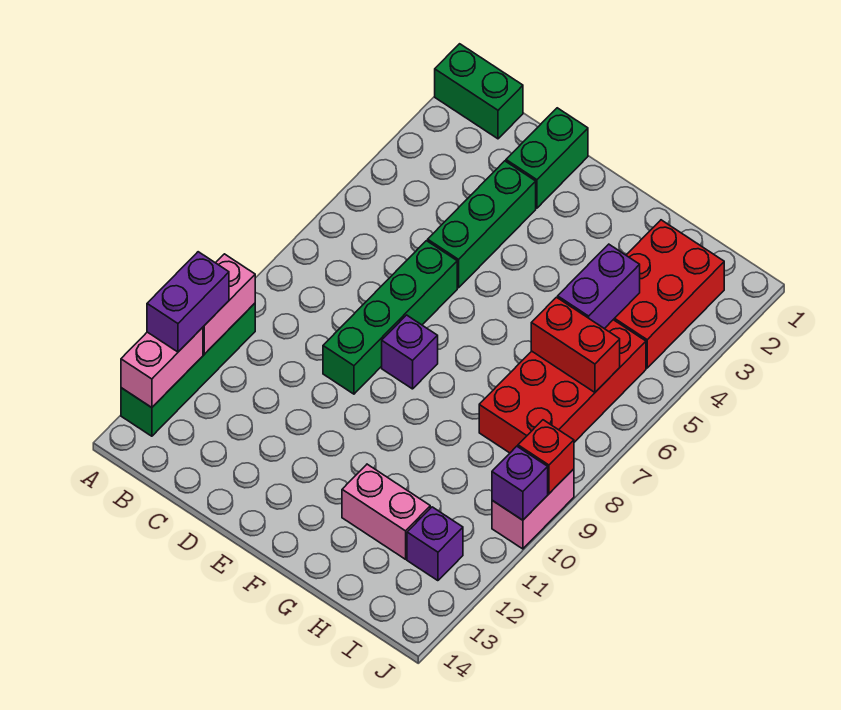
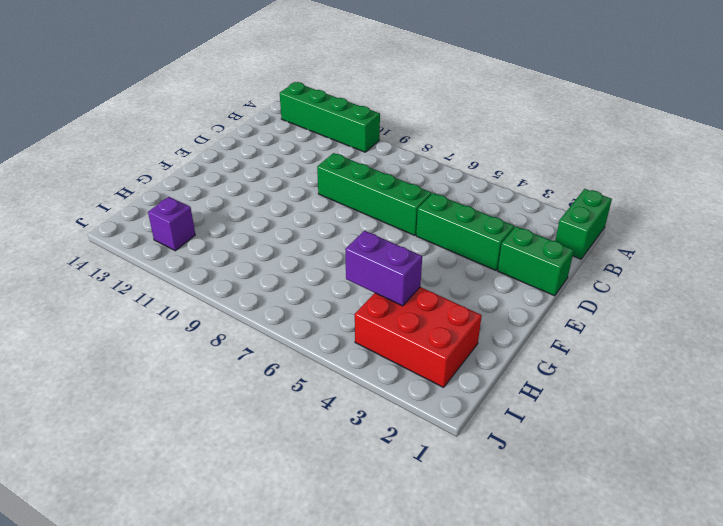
none -> purple 1x1 brick [382,315,438,389]
none -> pink 1x2 brick [342,464,430,559]
none -> red 2x4 brick [479,320,646,453]

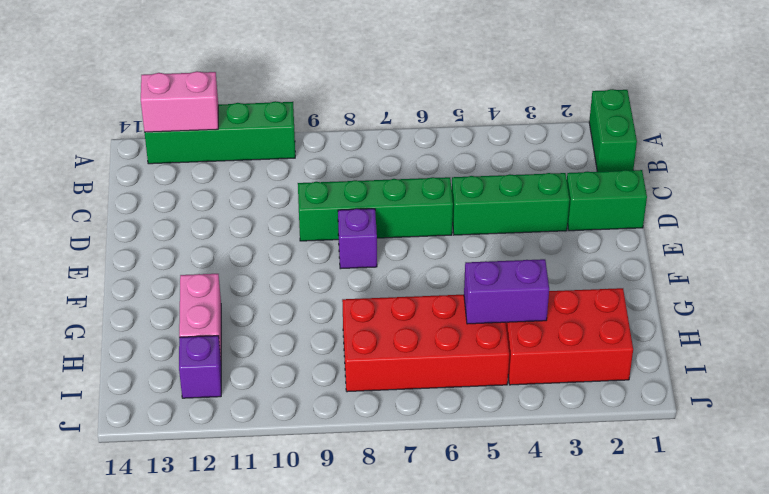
none -> pink 1x2 brick [492,469,574,549]
none -> pink 1x2 brick [203,254,255,354]
none -> red 1x2 brick [531,297,620,392]

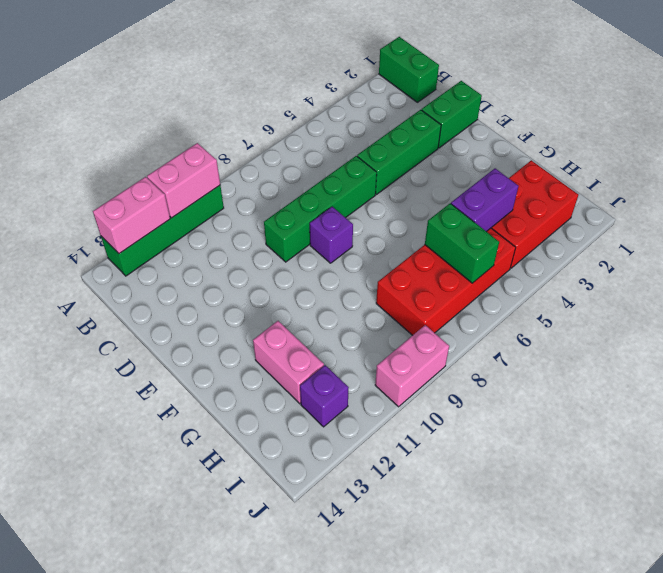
green 1x2 brick [425,203,499,283] -> red 1x2 brick [531,297,620,392]
none -> red 1x1 brick [518,420,574,493]
none -> purple 1x1 brick [492,446,548,520]
none -> purple 1x2 brick [147,252,229,352]

